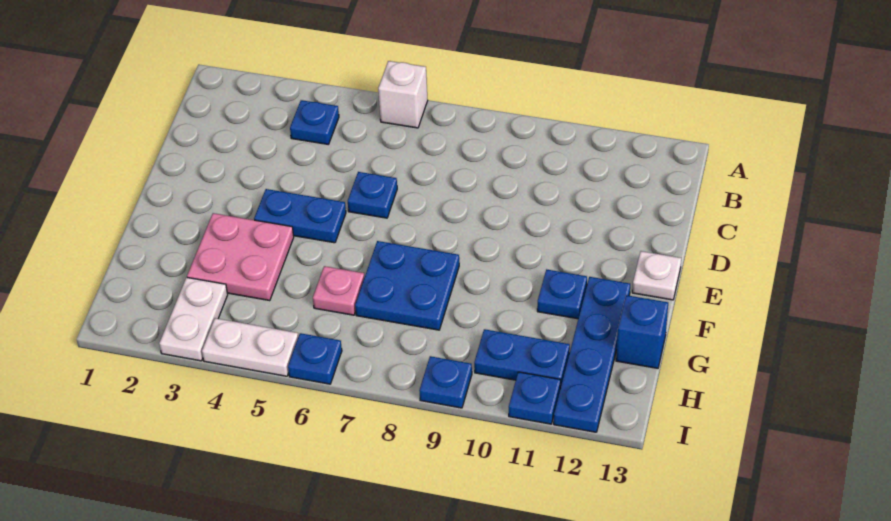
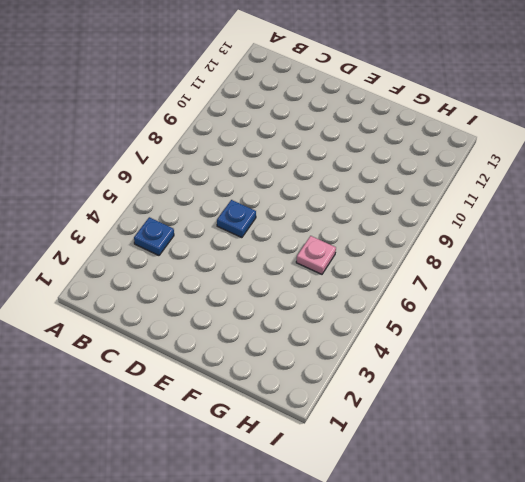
none -> white 1x1 brick [378,61,428,128]
none -> blue 1x2 plate [254,189,346,243]
none -> white 1x1 plate [632,251,681,300]

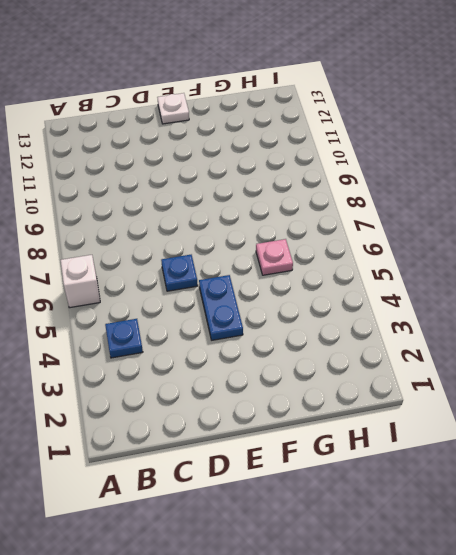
none -> pink 2x2 plate [187,213,294,301]
none -> blue 2x2 plate [355,241,459,330]
none -> blue 1x1 plate [537,269,587,319]

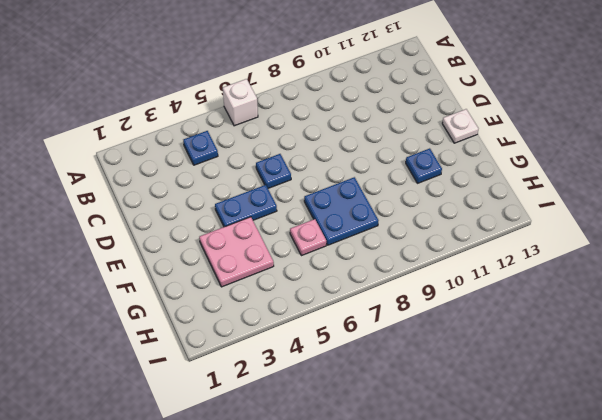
none -> blue 1x4 plate [554,277,630,432]
none -> blue 1x1 brick [616,295,668,368]
none -> white 1x2 plate [159,277,228,361]

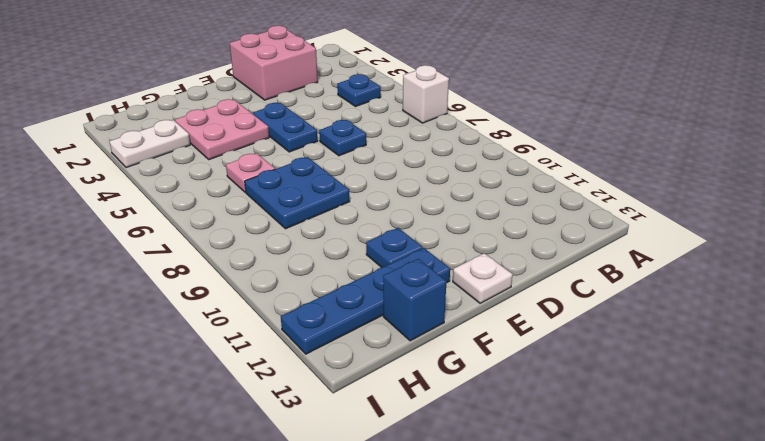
pink 2x2 brick [230,26,318,100] -> none
none -> blue 1x2 plate [474,329,570,388]
none -> white 1x2 plate [202,318,298,376]
none -> blue 1x1 plate [288,333,342,384]

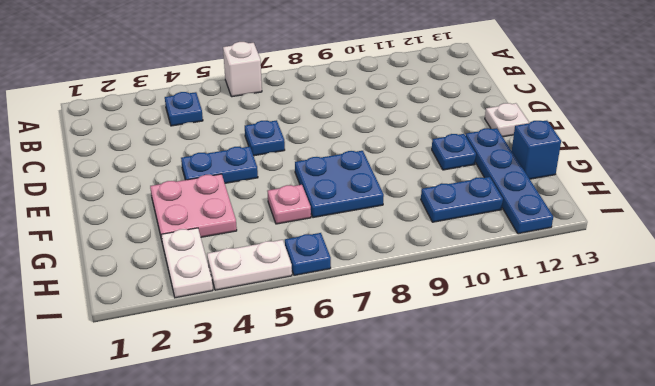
none -> blue 1x1 plate [419,356,472,408]
none -> blue 1x1 plate [509,372,561,424]

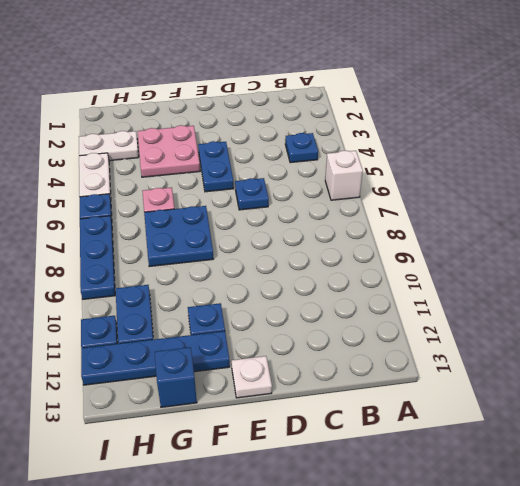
blue 1x3 plate [80,216,115,299] -> blue 1x1 plate [419,356,472,408]

